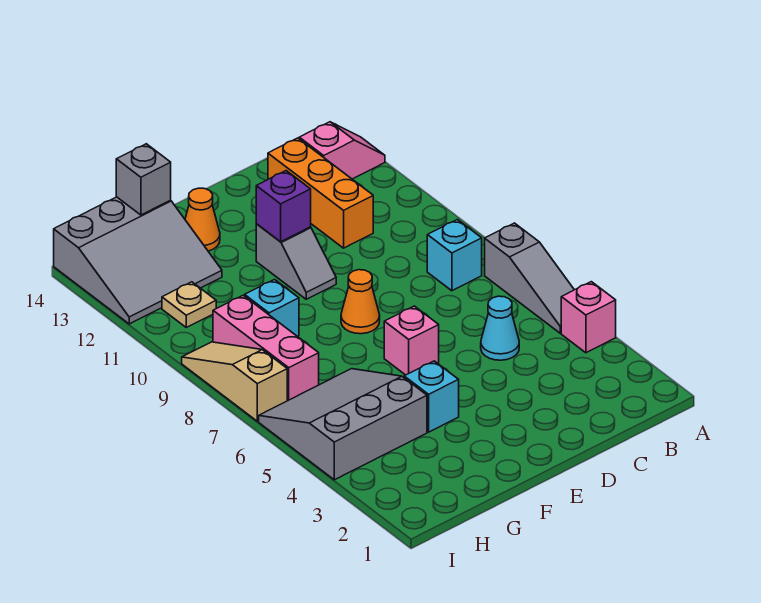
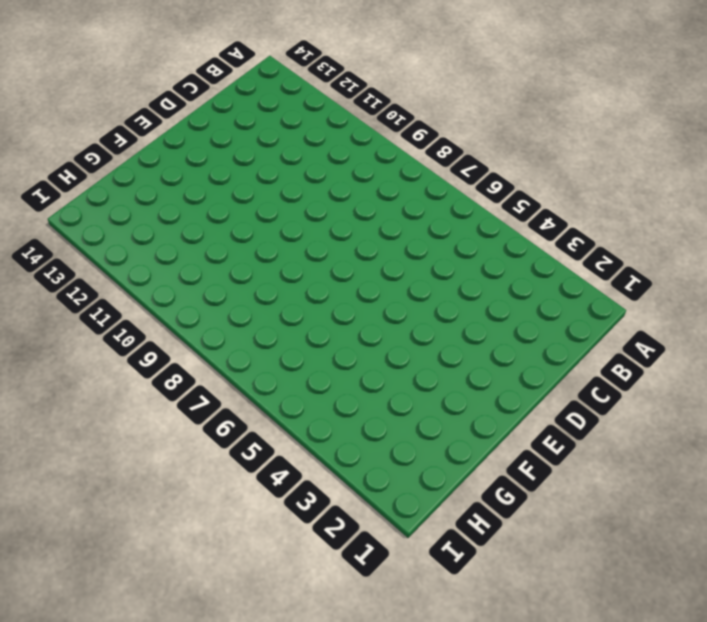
none -> pink 1x1 brick [561,282,616,353]
none -> grey 1x3 slope [485,223,574,333]
none -> pink 1x2 slope [299,122,385,179]

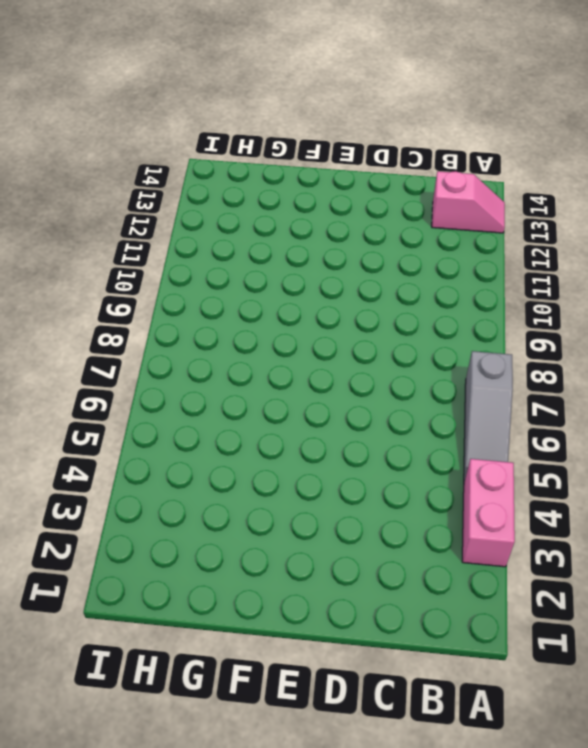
pink 1x2 brick [462,459,515,567] -> pink 1x1 brick [561,282,616,353]
none -> cyan 1x1 brick [427,220,482,291]
none -> cyan 1x1 cone [481,296,519,360]
none -> orange 1x3 brick [268,138,373,248]

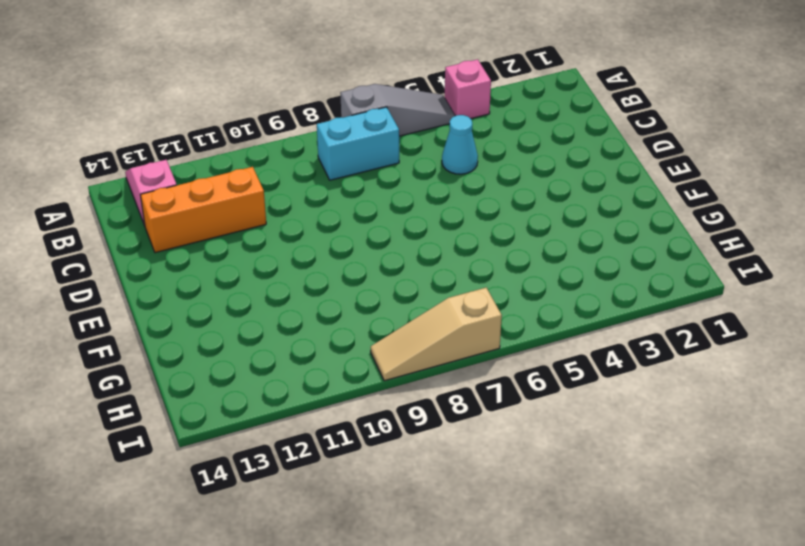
cyan 1x2 brick [317,107,399,180] -> cyan 1x1 brick [427,220,482,291]
none -> pink 1x1 brick [384,306,439,375]
none -> orange 1x1 cone [341,270,380,334]
none -> grey 1x2 slope [256,224,336,299]

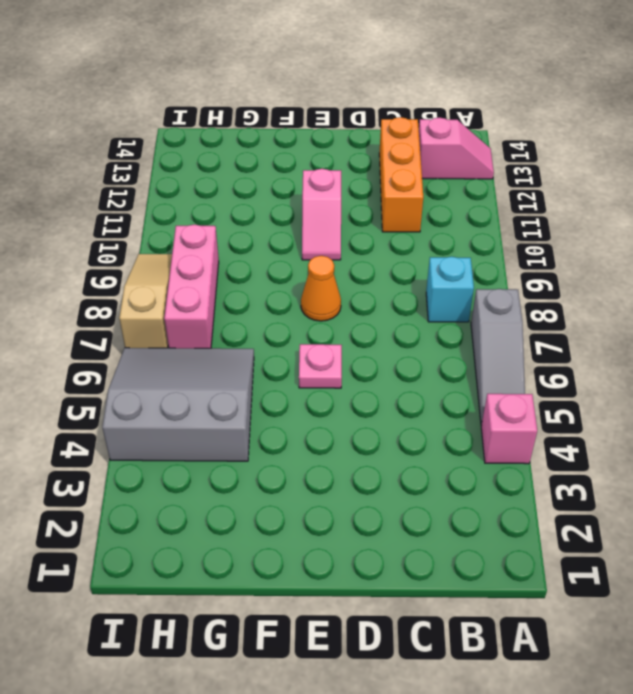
pink 1x1 plate [299,344,342,388] -> pink 1x1 brick [384,306,439,375]
pink 1x2 slope [302,169,341,260] -> grey 1x2 slope [256,224,336,299]
none -> cyan 1x1 cone [481,296,519,360]
none -> cyan 1x1 brick [404,361,459,432]
none -> orange 1x1 cone [185,188,220,251]

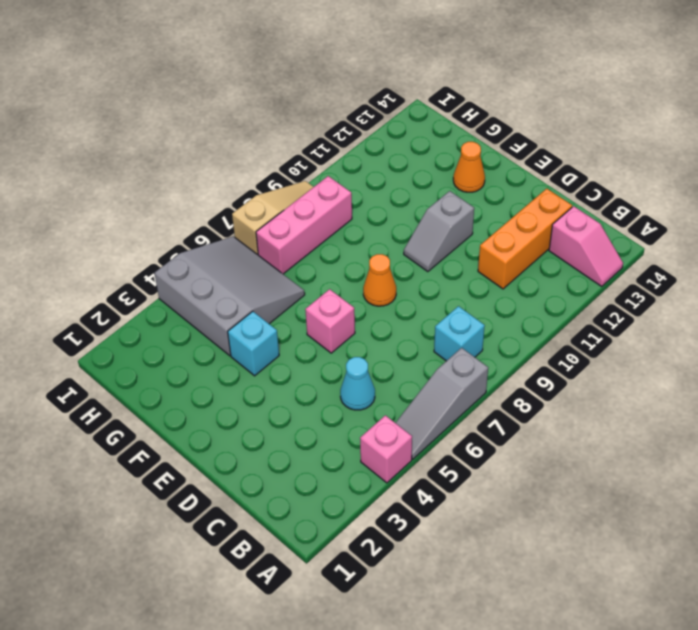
none -> cyan 1x1 brick [245,280,299,336]
none -> grey 3x3 slope [54,197,222,324]
none -> tan 1x1 plate [162,282,216,327]

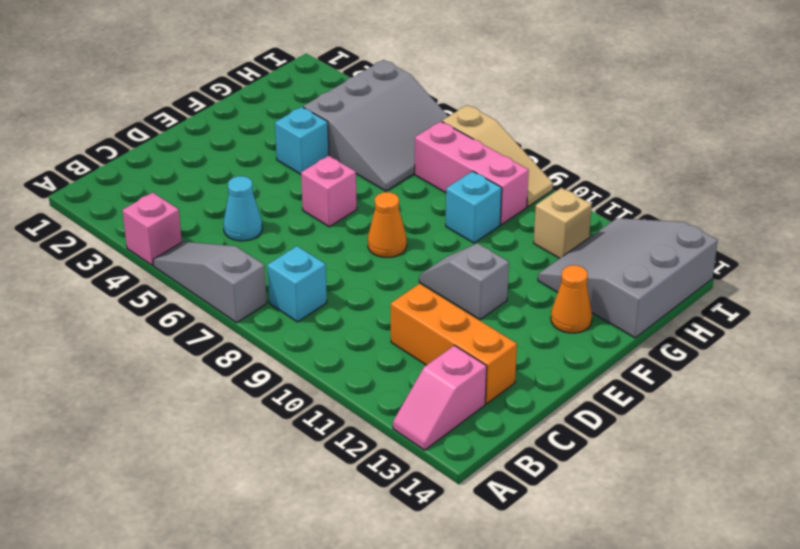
tan 1x1 brick [534,188,592,258] -> tan 1x1 plate [162,282,216,327]
none -> purple 1x1 brick [256,171,311,242]
none -> grey 1x1 brick [116,144,171,215]

